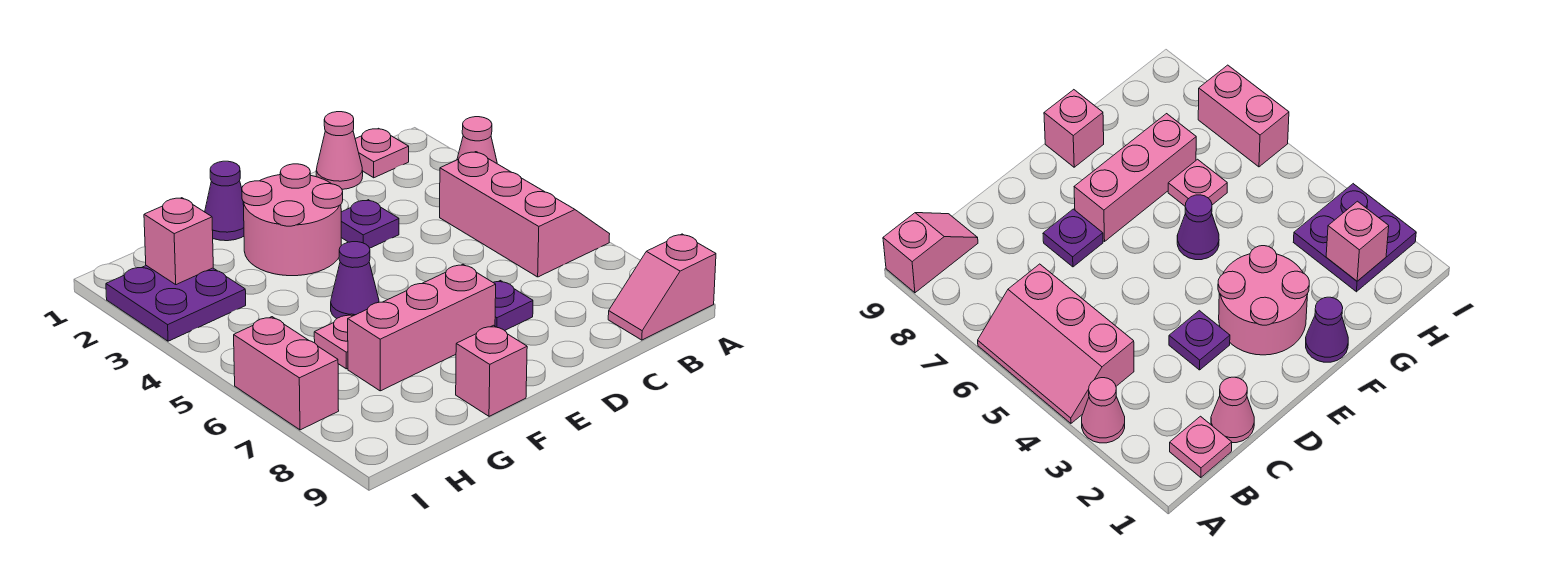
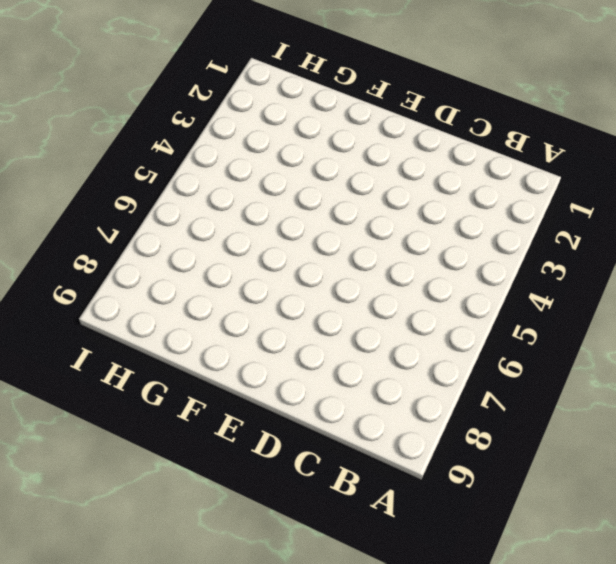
none -> pink 1x1 cone [457,117,497,163]
none -> pink 2x3 slope [440,152,610,277]
none -> pink 1x2 slope [608,234,716,340]

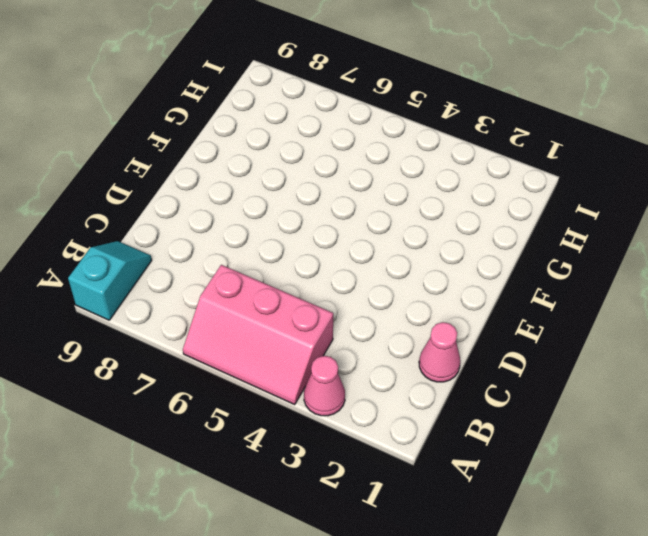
cyan 1x2 slope [68,241,152,320] -> pink 1x2 slope [608,234,716,340]
none -> pink 1x1 plate [355,128,409,178]
none -> purple 1x1 plate [341,200,399,248]
none -> purple 1x1 plate [493,281,533,331]

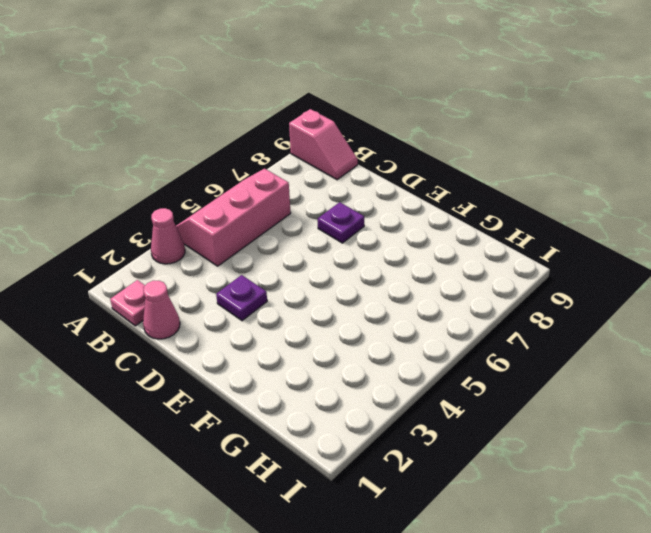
none -> pink 2x2 round brick [242,164,343,276]
none -> pink 1x3 brick [348,264,496,391]
none -> purple 1x1 cone [205,161,244,241]

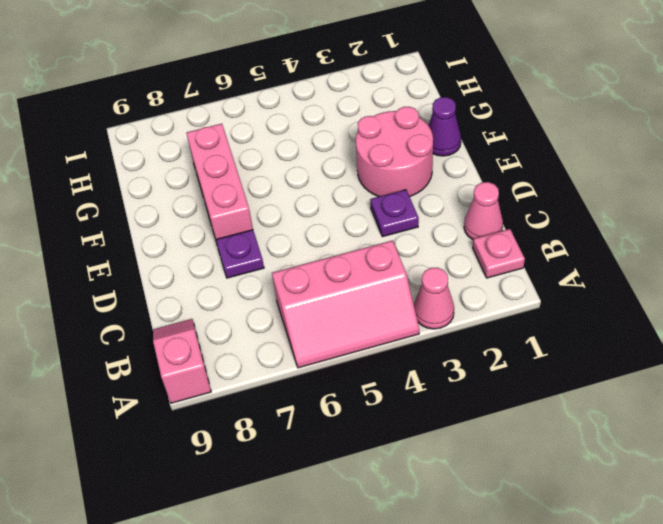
none -> purple 1x1 cone [331,242,379,319]
none -> pink 1x1 brick [456,325,527,416]
none -> pink 1x1 plate [314,314,354,369]

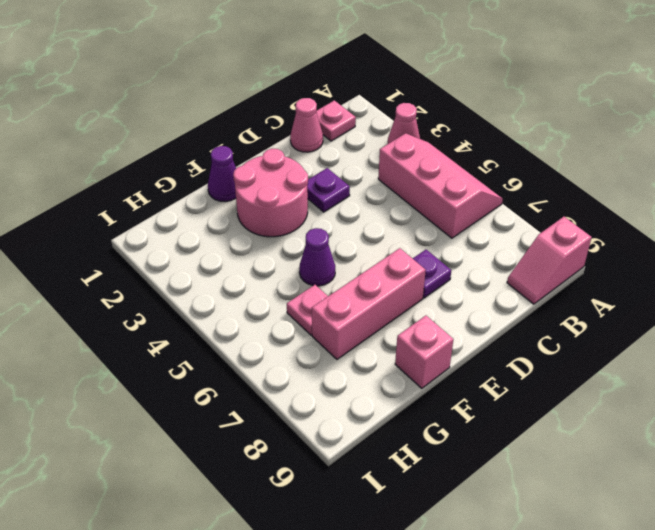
none -> purple 2x2 plate [106,266,246,341]
none -> pink 1x2 brick [234,317,339,430]
none -> pink 1x1 brick [144,198,213,285]

